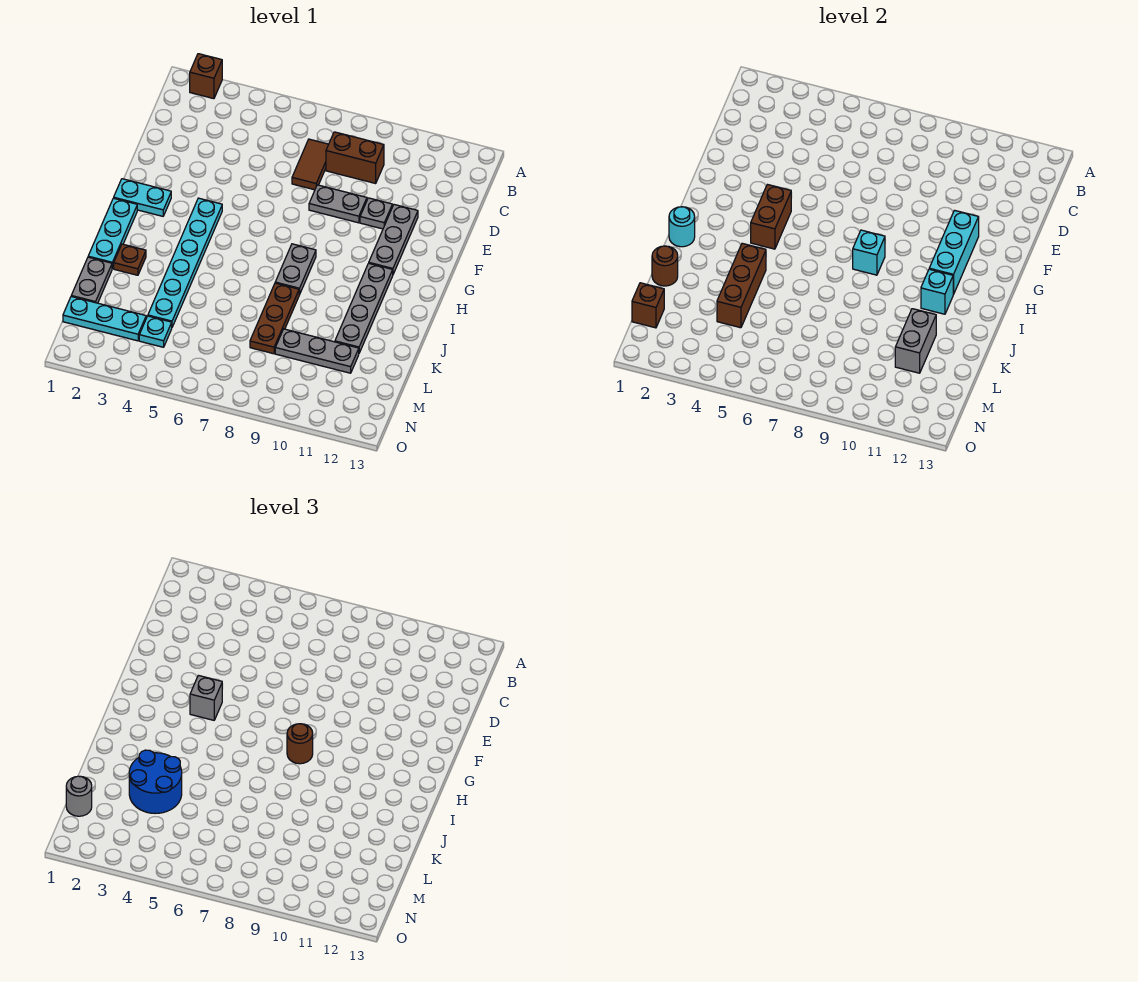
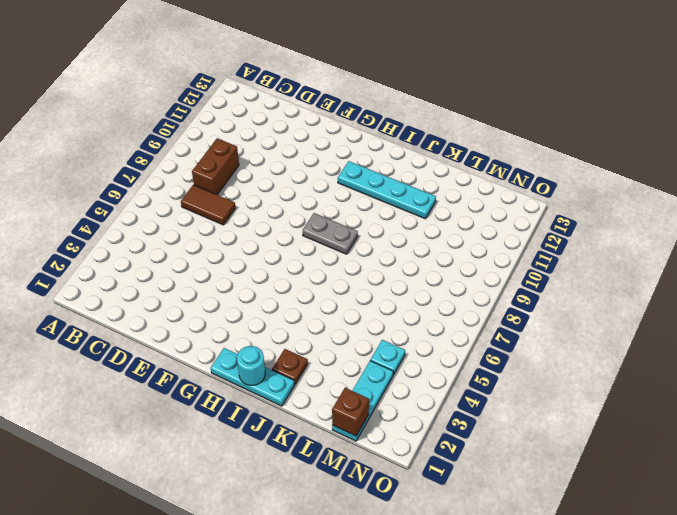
cyan 1x4 plate [338,161,436,219] -> grey 1x4 plate [335,263,393,353]
none -> brown 1x1 brick [190,54,222,99]
none -> grey 1x2 plate [309,185,367,223]
none -> grey 1x1 plate [360,198,392,229]
none -> grey 1x3 plate [369,205,418,274]

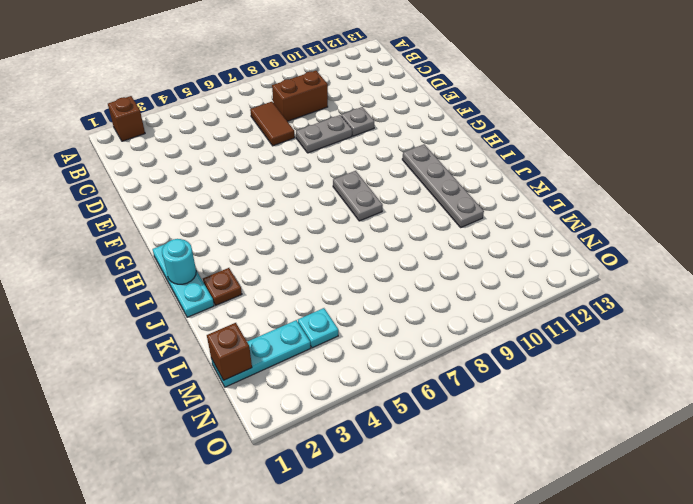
none -> grey 1x3 plate [369,205,418,274]
none -> cyan 1x2 plate [114,179,171,216]
none -> cyan 1x6 plate [148,198,222,327]
none -> brown 1x3 plate [250,283,299,354]

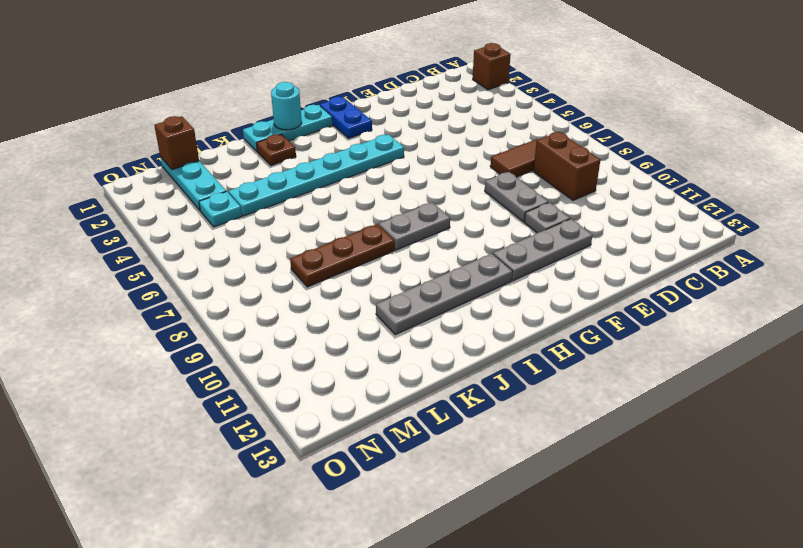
blue 1x2 plate [320,97,372,138] -> cyan 1x2 plate [114,179,171,216]
none -> grey 1x2 plate [71,257,112,303]
none -> grey 1x3 plate [275,329,359,373]
none -> cyan 1x3 brick [929,210,979,294]
none -> brown 1x2 brick [751,184,791,249]

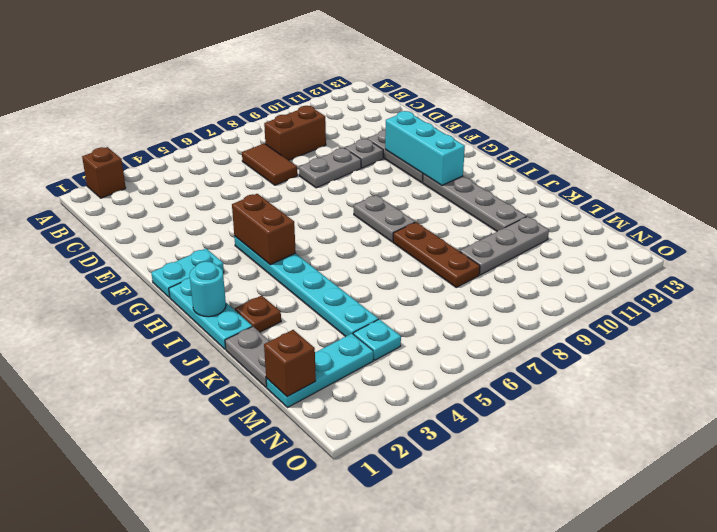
none -> cyan 1x1 brick [853,230,885,275]
none -> cyan 1x1 brick [921,269,953,314]
none -> brown 1x3 brick [717,243,766,328]
none -> brown 1x1 round brick [652,246,678,286]

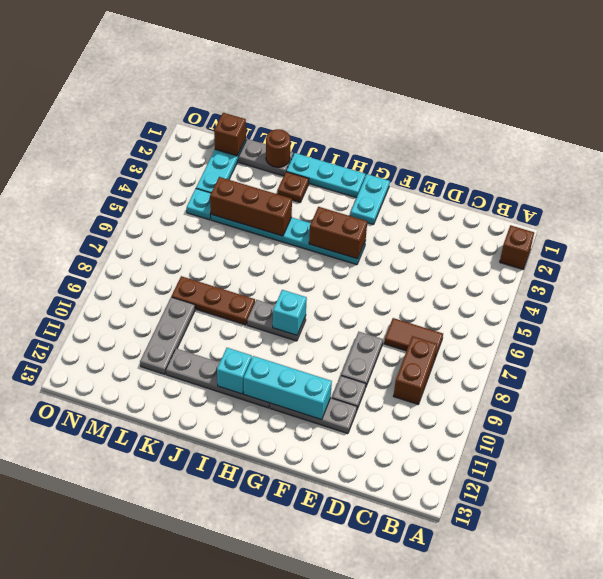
none -> cyan 1x1 round brick [669,207,695,247]
none -> grey 1x2 brick [895,309,936,373]
none -> grey 1x1 brick [190,675,222,720]
none -> brown 1x1 round brick [287,724,313,764]

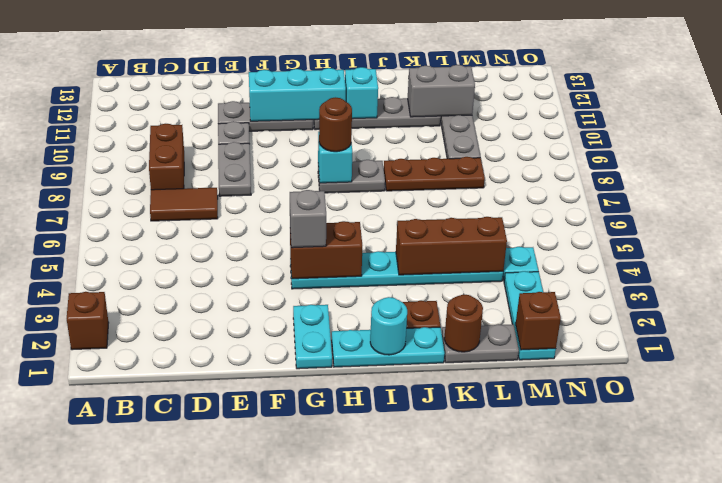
none -> blue 2x2 round brick [129,750,182,814]
none -> grey 1x1 round brick [66,776,92,816]

